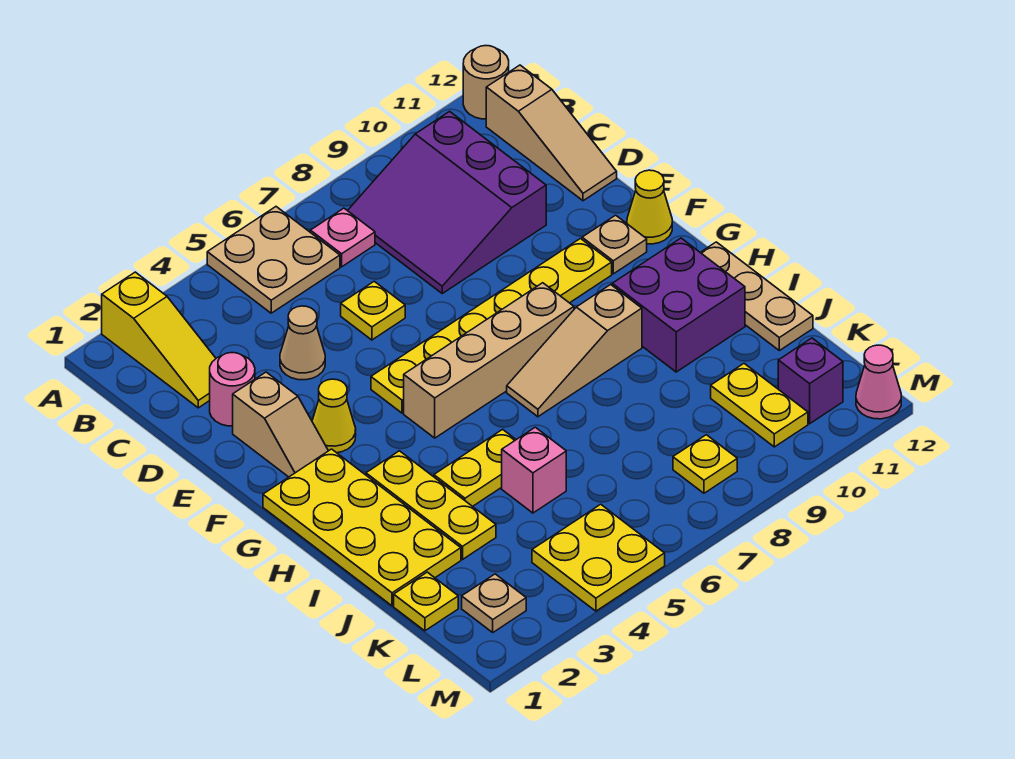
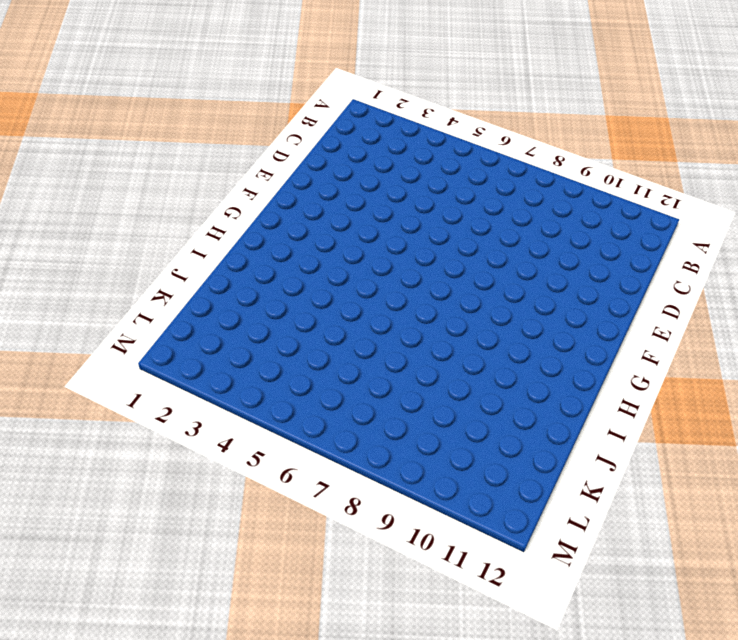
none -> yellow 1x3 slope [102,272,216,408]
none -> tan 2x2 plate [207,207,340,313]
none -> tan 1x1 round brick [463,46,509,119]

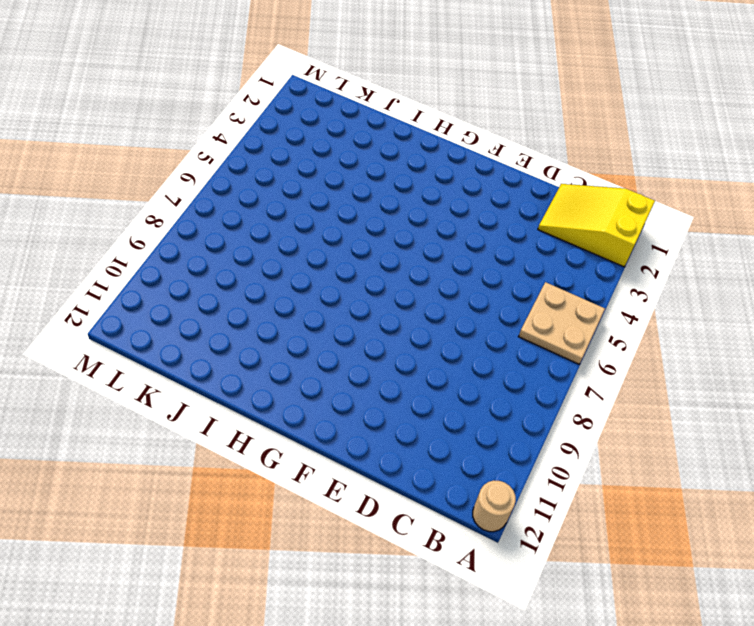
yellow 2x3 slope [538,184,655,267] -> yellow 1x3 slope [102,272,216,408]
none -> pink 1x1 plate [310,208,375,267]
none -> purple 3x3 slope [348,112,546,293]
none -> tan 1x3 slope [486,65,617,201]

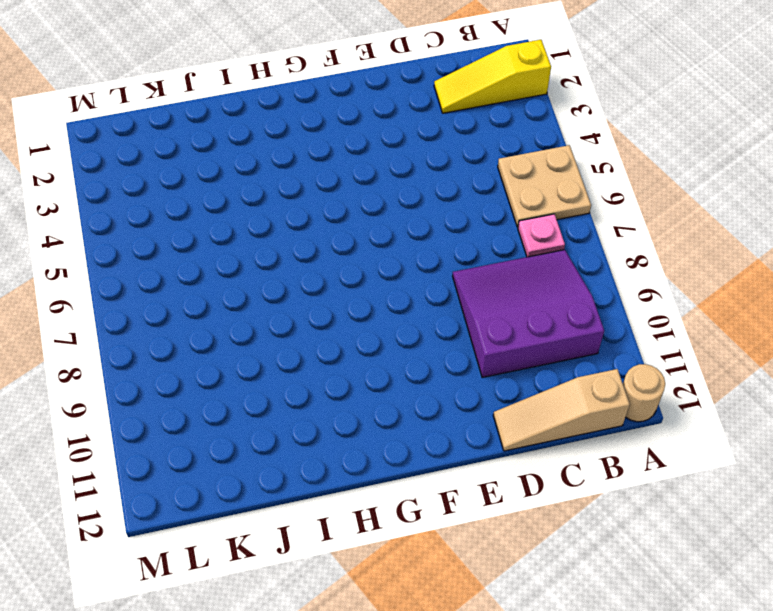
none -> pink 1x1 round brick [210,353,255,426]
none -> tan 1x1 cone [280,306,325,380]
none -> yellow 1x1 plate [341,281,405,340]

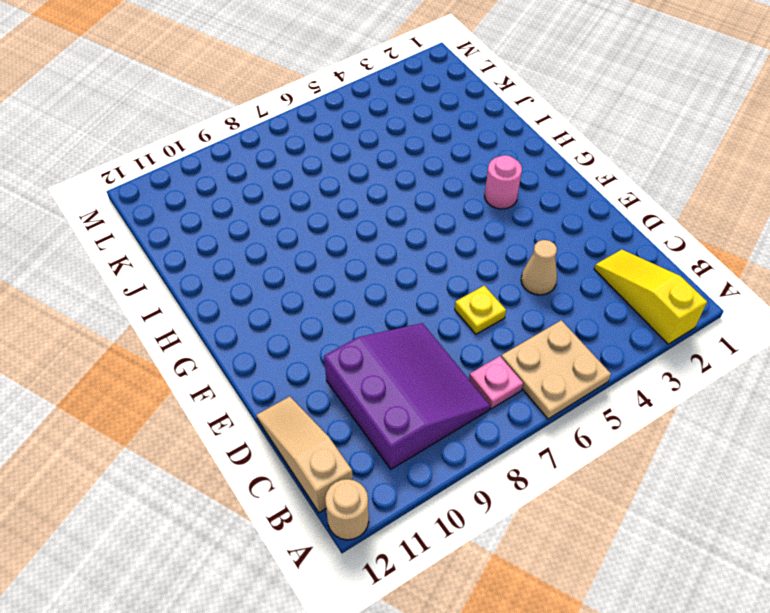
pink 1x1 round brick [485,155,522,209] -> pink 1x1 round brick moved to [210,353,255,426]
none -> tan 1x2 slope [233,372,328,477]
none -> yellow 1x1 cone [312,379,356,453]
none -> yellow 1x6 plate [371,239,612,413]

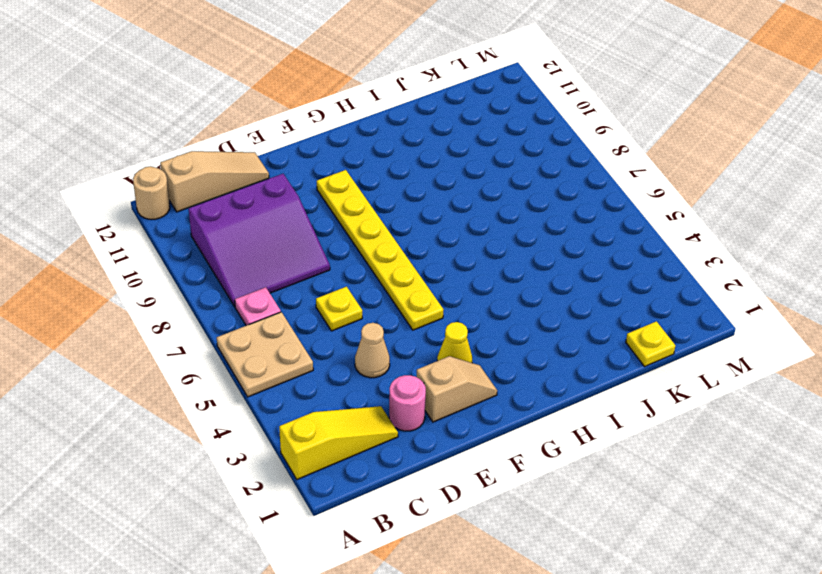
none -> tan 1x1 plate [582,215,647,274]
none -> yellow 1x1 cone [627,170,672,244]
none -> yellow 2x4 plate [263,449,461,606]

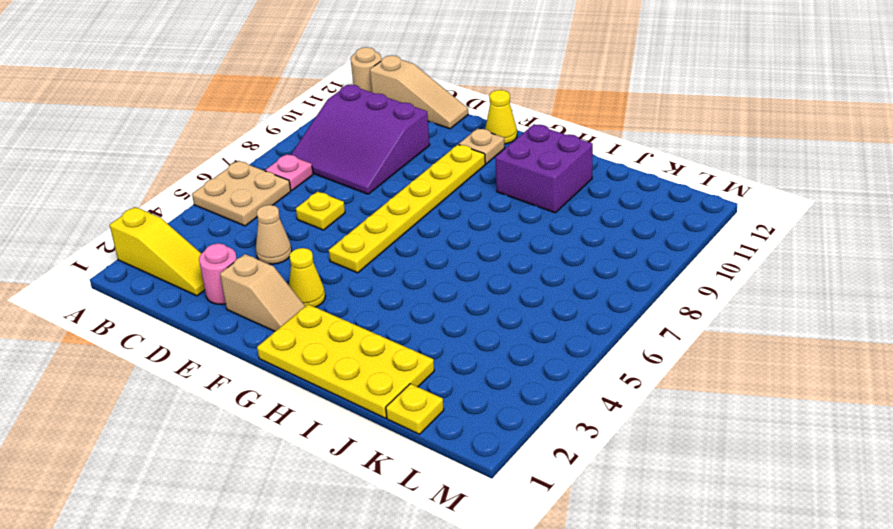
none -> tan 1x4 brick [404,283,574,438]
none -> yellow 1x3 plate [366,451,496,559]
none -> tan 1x3 slope [507,285,642,417]

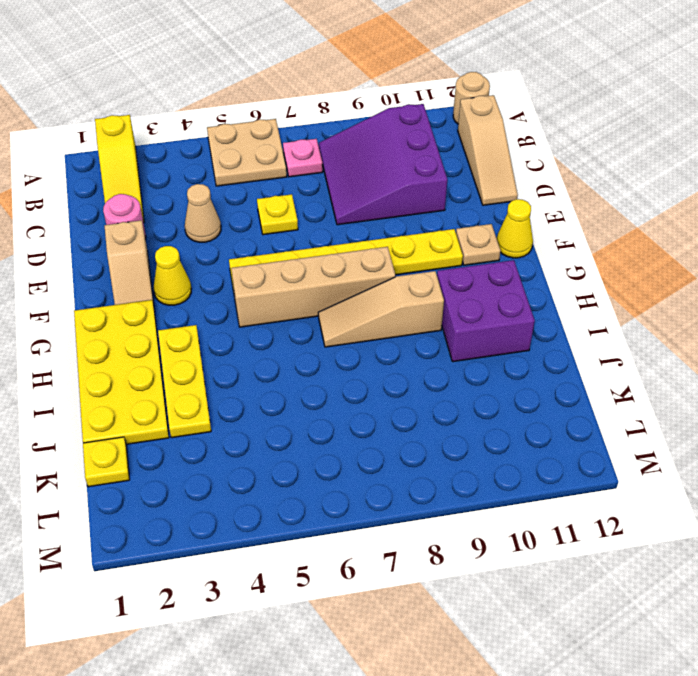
none -> tan 1x3 plate [700,242,813,351]
none -> yellow 1x2 plate [434,429,516,506]
none -> pink 1x1 brick [502,427,566,513]

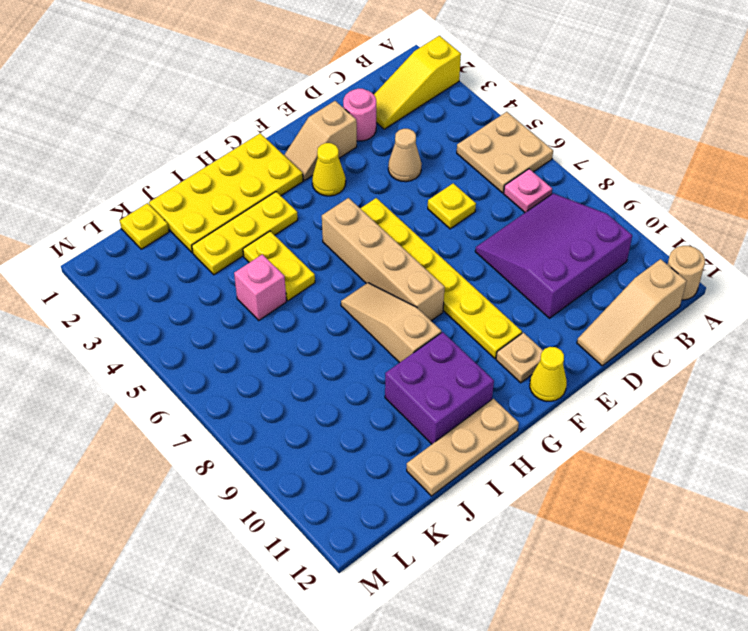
none -> yellow 1x2 plate [711,364,808,447]
none -> tan 1x1 plate [462,574,526,632]
none -> yellow 2x2 plate [532,504,665,611]

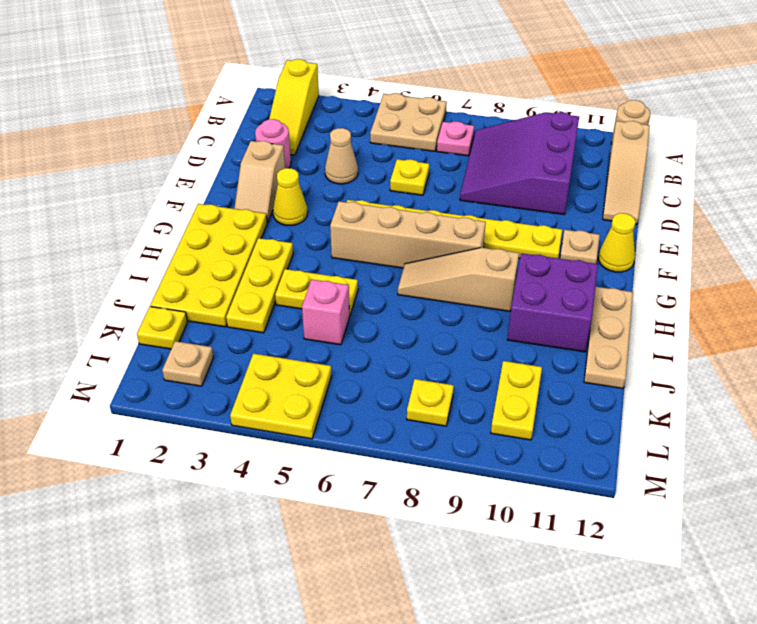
none -> purple 1x1 brick [778,338,843,424]
none -> pink 1x1 cone [856,345,901,419]

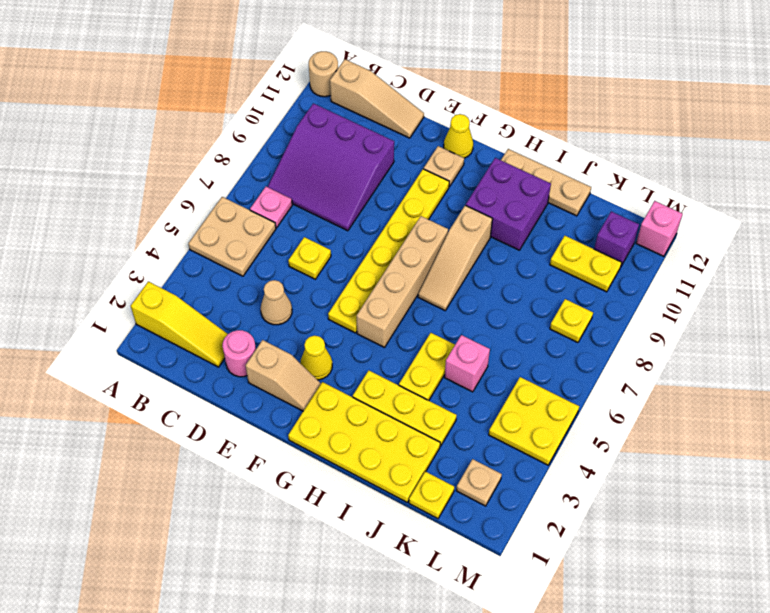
pink 1x1 brick [636,201,682,256] -> pink 1x1 cone [856,345,901,419]

